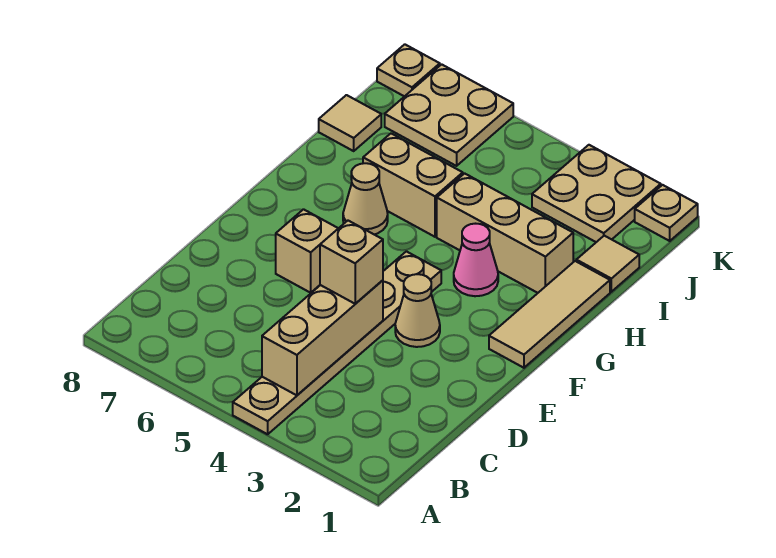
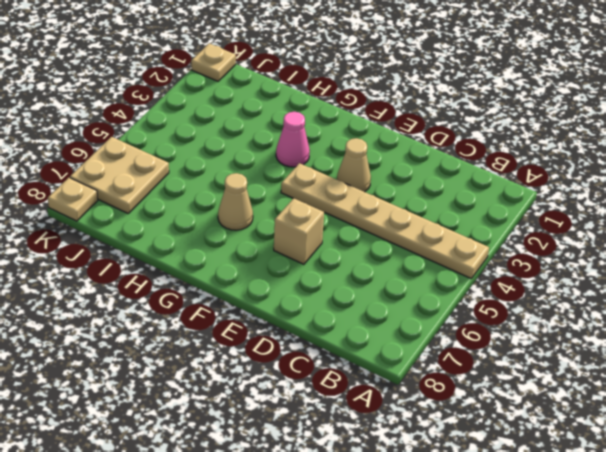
none -> tan 1x3 tile [489,261,610,368]
none -> tan 1x3 brick [437,173,573,293]
none -> tan 1x2 brick [363,133,463,237]

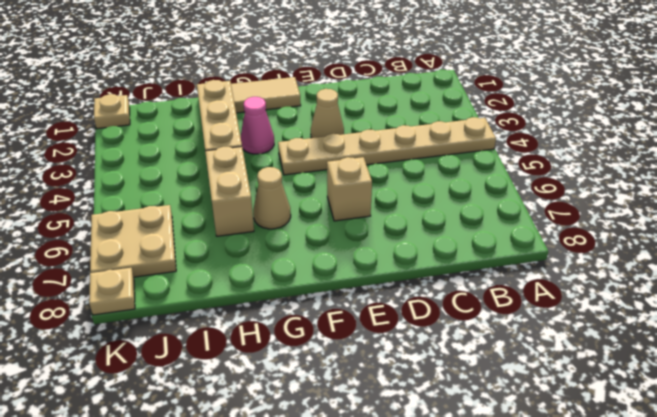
none -> tan 1x1 tile [576,236,639,292]
none -> tan 1x1 tile [319,95,381,151]
none -> tan 2x2 plate [532,145,661,242]

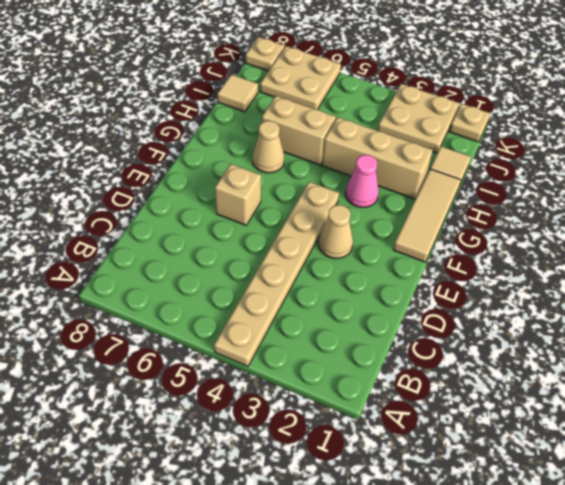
none -> tan 1x3 brick [262,280,383,395]
none -> tan 1x1 brick [320,221,383,304]

